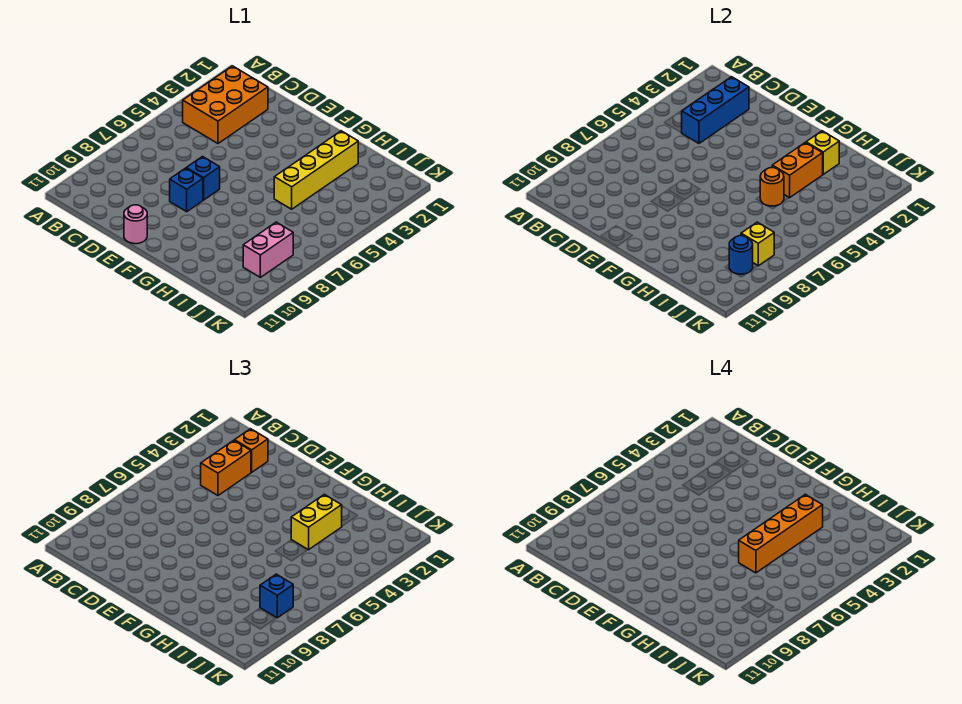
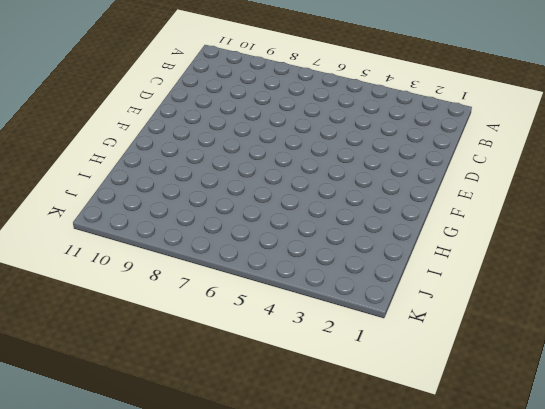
none -> orange 2x3 brick [183,66,268,143]
none -> blue 1x1 brick [186,157,220,200]
none -> blue 1x1 brick [170,168,203,212]

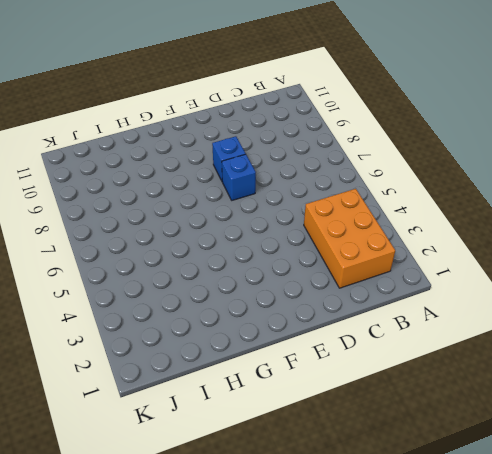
none -> pink 1x1 round brick [124,205,147,244]
none -> yellow 1x4 brick [274,131,358,209]
none -> pink 1x2 brick [243,222,293,277]

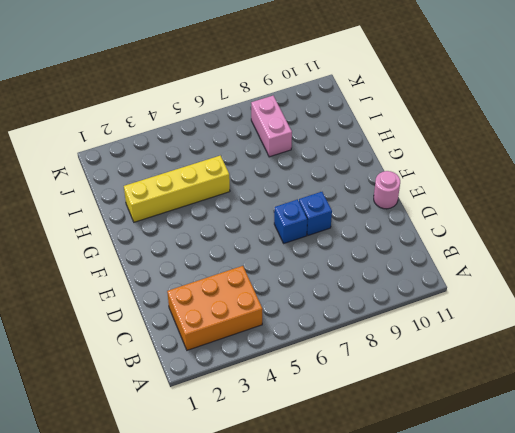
pink 1x2 brick [251,95,292,157] -> pink 1x2 brick turned to [243,222,293,277]
none -> blue 1x3 brick [682,77,749,143]
none -> yellow 1x1 brick [806,131,839,174]
none -> orange 1x2 brick [772,142,823,198]

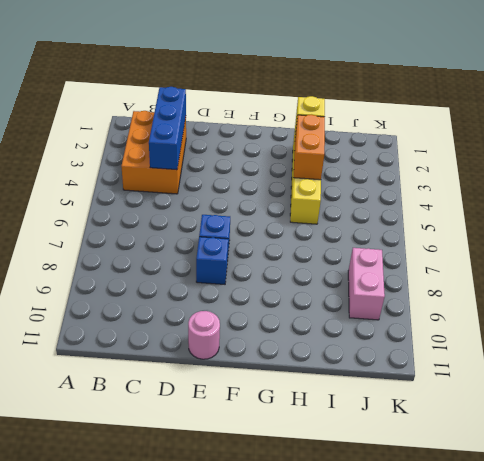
none -> orange 1x1 round brick [760,168,784,206]
none -> yellow 1x1 brick [741,222,774,266]
none -> blue 1x1 round brick [729,236,753,274]

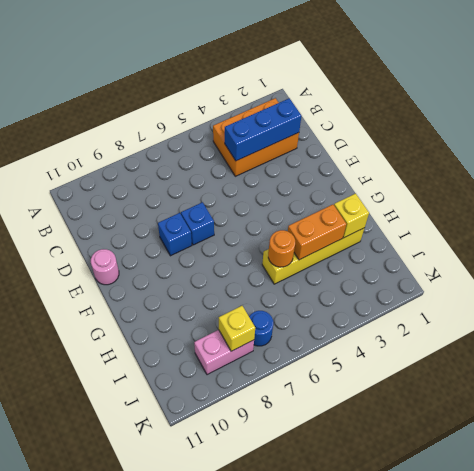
blue 1x1 round brick [249,311,273,346] -> blue 1x1 round brick moved to [729,236,753,274]
none -> orange 1x1 brick [235,429,268,472]
none -> orange 1x2 brick [201,440,251,495]
none -> yellow 1x2 brick [291,494,342,550]

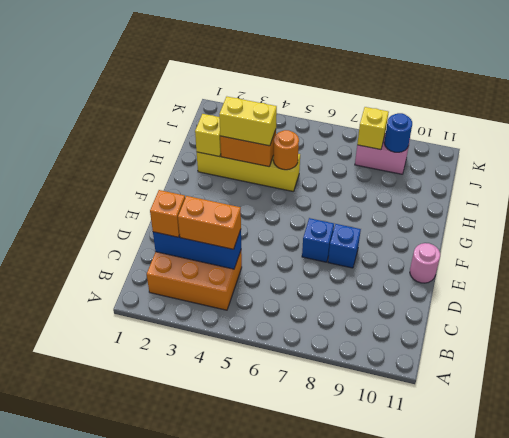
none -> blue 1x1 brick [260,574,293,618]
none -> orange 1x4 brick [739,494,823,573]

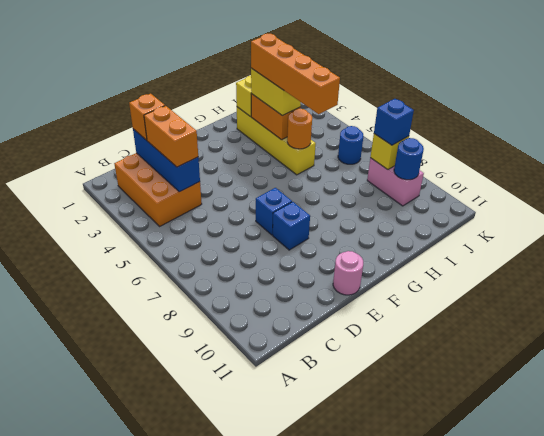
blue 1x1 round brick [338,126,363,164] -> none

